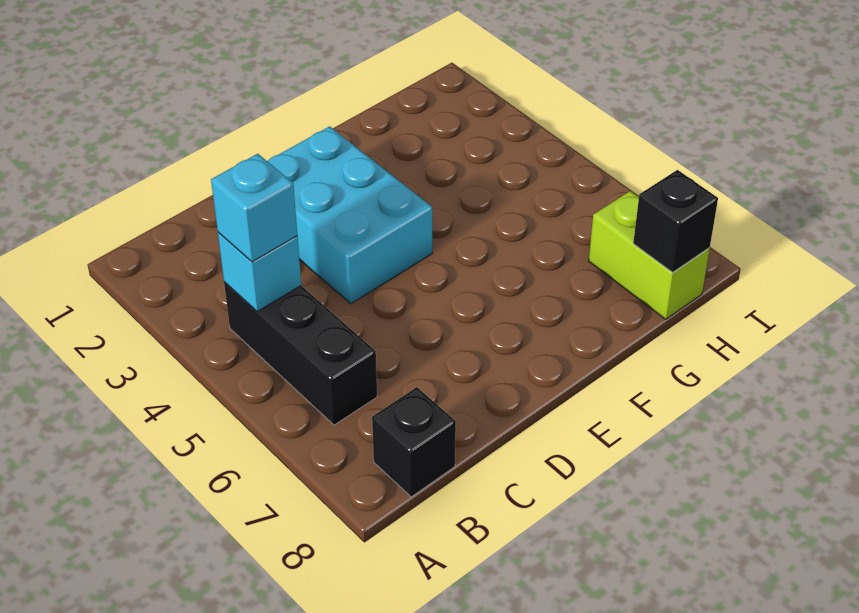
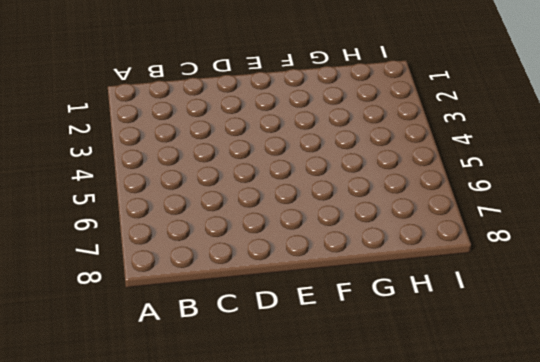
none -> black 1x3 brick [224,282,377,425]
none -> black 1x1 brick [372,387,456,497]

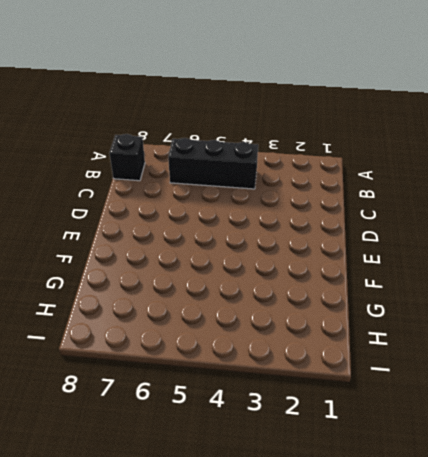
none -> cyan 2x3 brick [267,126,432,304]
none -> lime 1x2 brick [589,191,710,319]

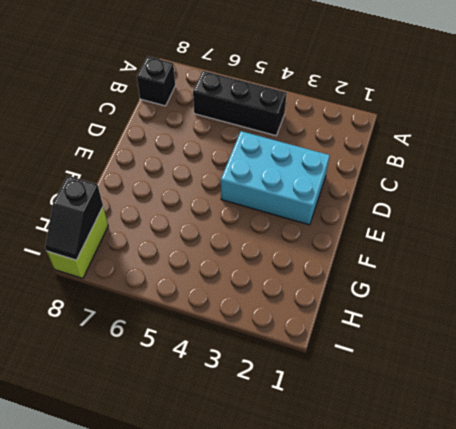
lime 1x2 brick [47,207,108,278] -> lime 1x2 brick turned to [589,191,710,319]
black 1x2 slope [45,176,103,260] -> black 1x1 brick [633,170,718,273]
none -> cyan 1x1 brick [218,232,301,311]
none -> cyan 1x1 brick [211,154,297,262]

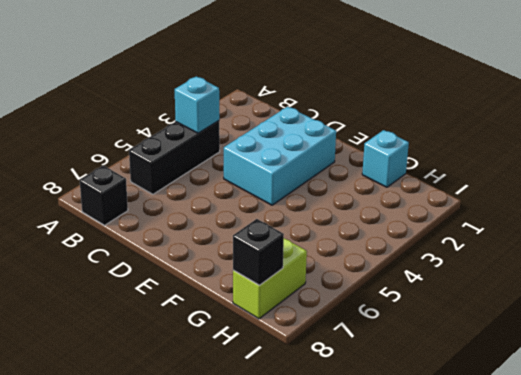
cyan 1x1 brick [362,130,409,187] -> cyan 1x1 brick moved to [211,154,297,262]

